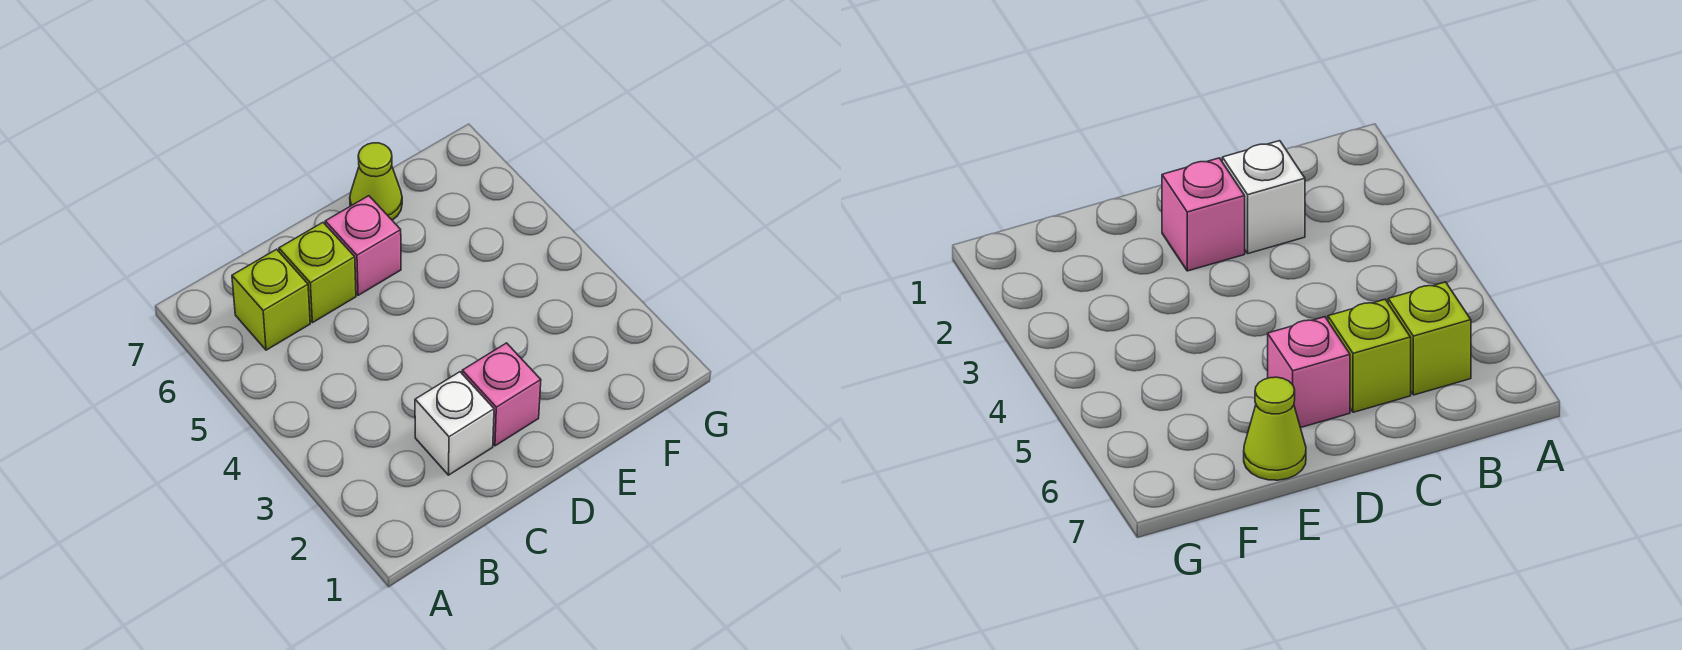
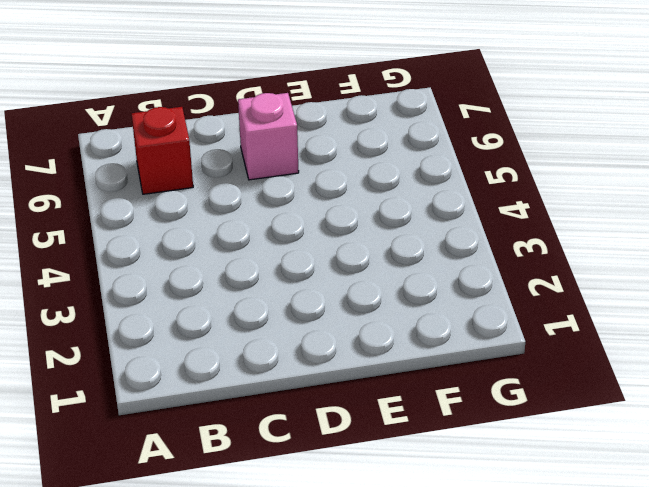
red 1x1 brick [132,107,193,194] -> lime 1x1 brick [232,249,310,350]
none -> white 1x1 brick [415,372,494,475]
none -> lime 1x1 brick [279,223,356,323]

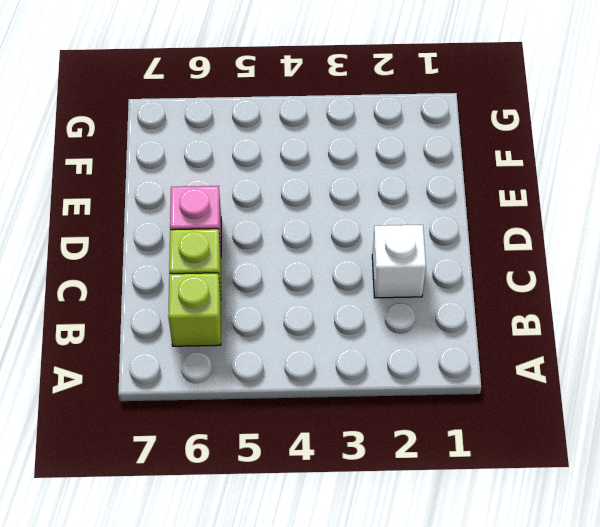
none -> pink 1x1 brick [462,343,541,446]
none -> lime 1x1 cone [350,143,402,220]

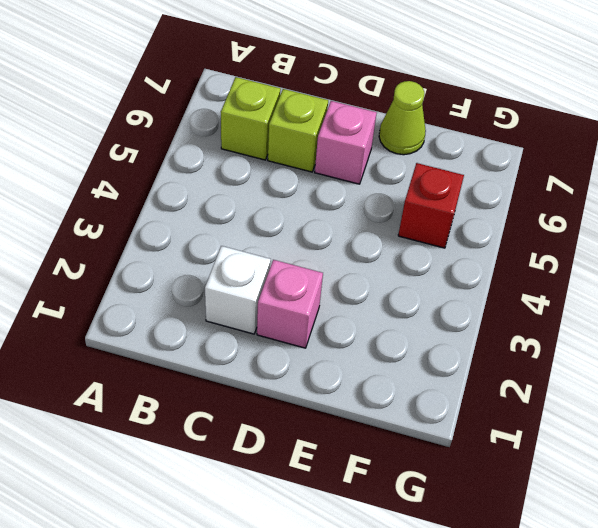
red 1x1 brick [398,163,464,248] -> none

